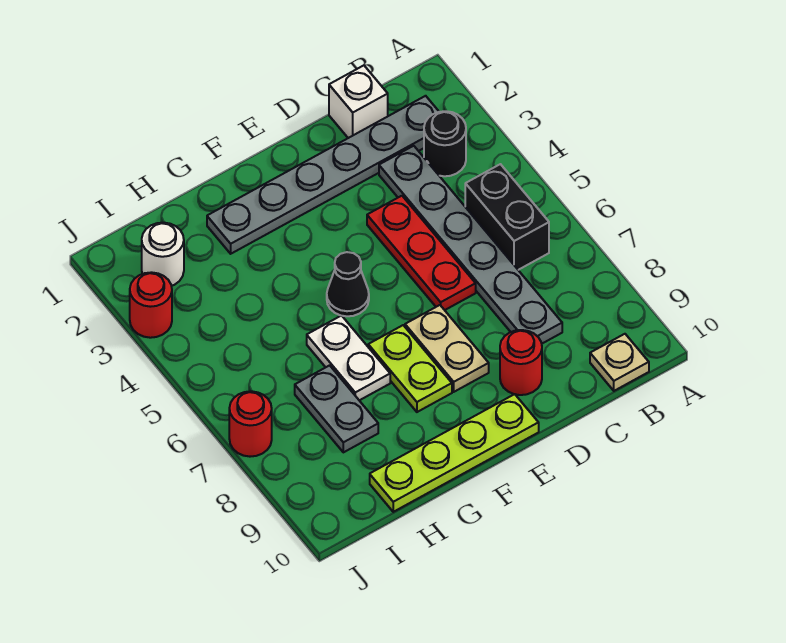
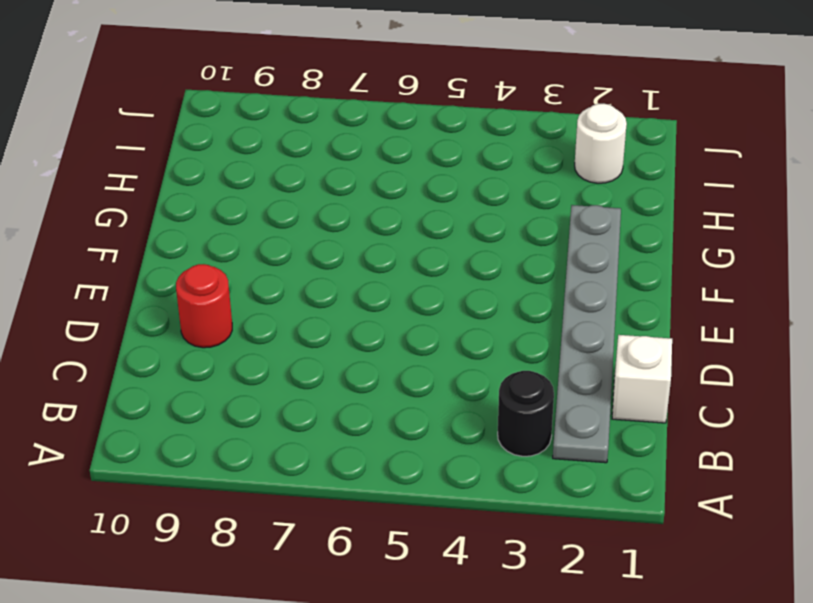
none -> black 1x2 brick [465,164,549,270]
none -> tan 1x1 plate [590,334,649,391]
none -> grey 1x6 plate [379,146,562,344]

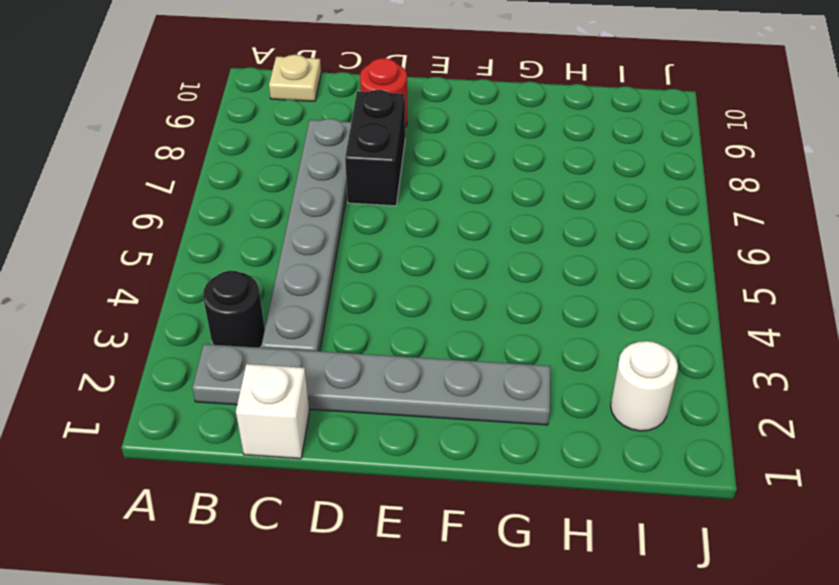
black 1x2 brick [345,90,405,206] -> black 1x2 brick moved to [465,164,549,270]
none -> red 1x3 plate [367,196,476,310]
none -> tan 1x2 plate [405,305,489,392]
none -> lime 1x4 plate [370,394,539,512]

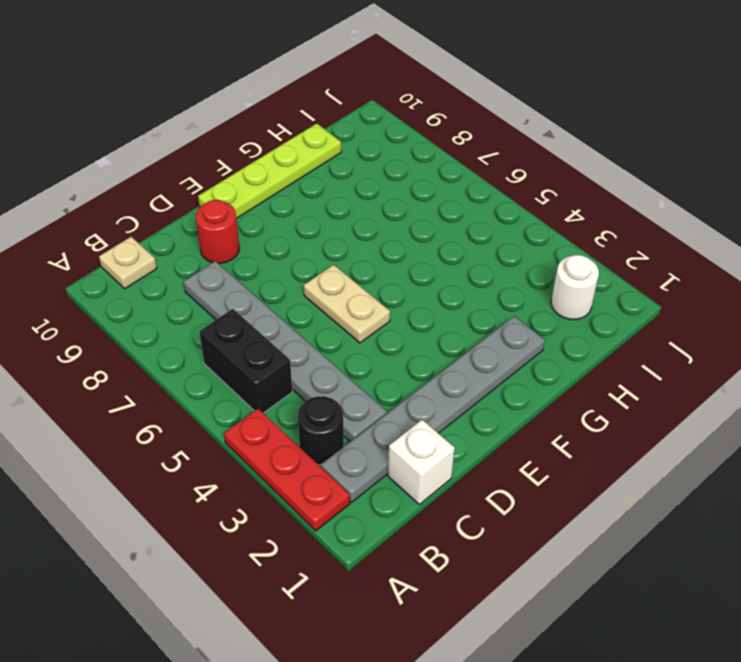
red 1x3 plate [224,408,350,531] -> red 1x3 plate moved to [367,196,476,310]
tan 1x2 plate [304,265,390,343] -> tan 1x2 plate moved to [405,305,489,392]
none -> black 1x1 cone [327,252,369,316]
none -> lime 1x2 plate [368,325,452,412]
none -> white 1x2 plate [307,316,390,400]

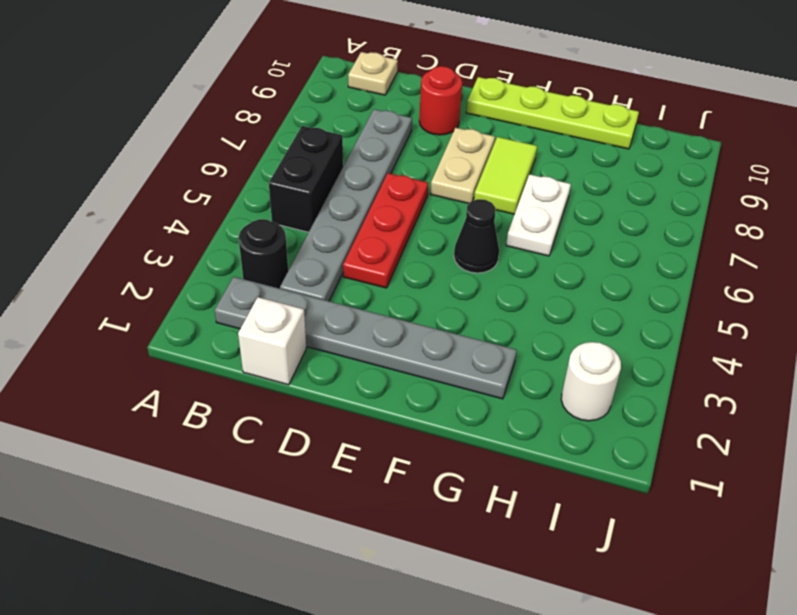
lime 1x2 tile [474,137,537,214] -> lime 1x2 plate [368,325,452,412]
none -> grey 1x2 plate [295,365,378,452]
none -> red 1x1 round brick [130,272,172,338]
none -> red 1x1 round brick [229,391,272,457]

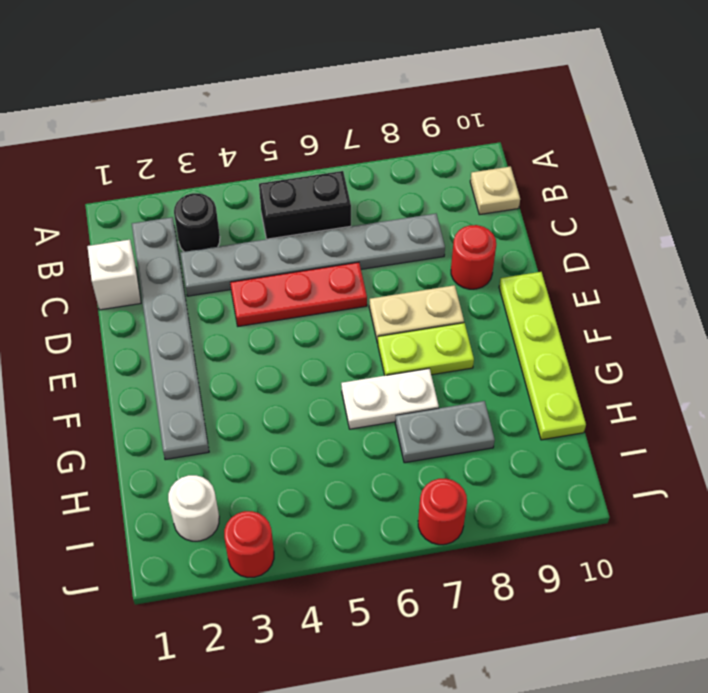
none -> black 1x1 cone [327,252,369,316]

